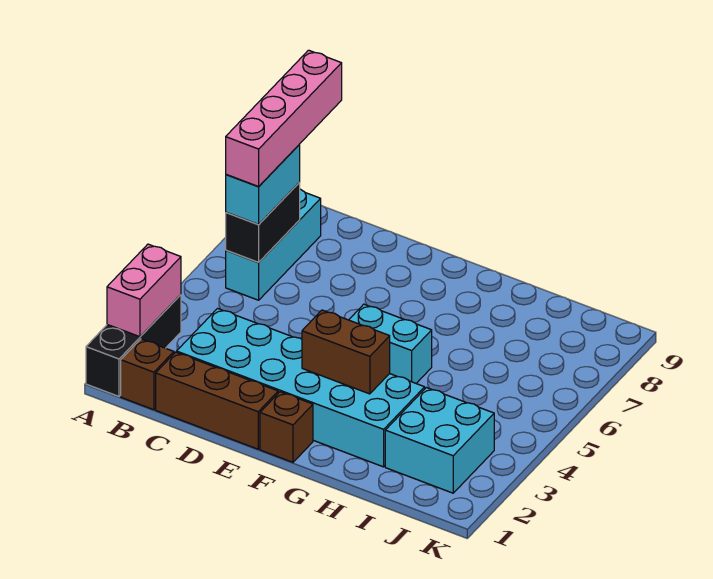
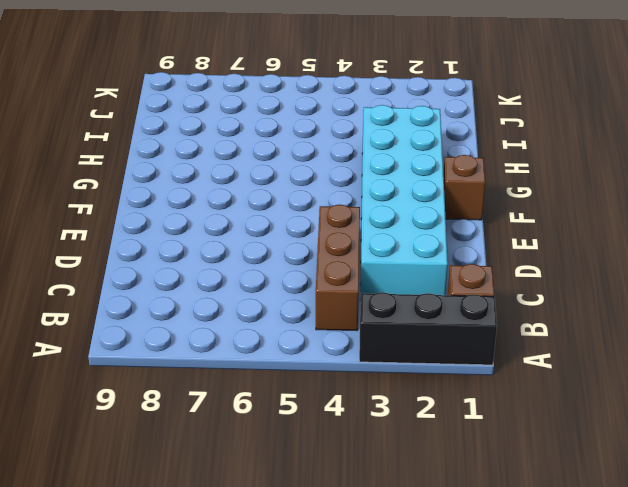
brown 1x3 brick [316,205,360,331] -> brown 1x3 brick moved to [156,352,278,449]
none -> cyan 1x3 brick [226,189,321,300]
none -> cyan 1x2 brick [349,304,432,383]
none -> cyan 2x2 brick [385,388,494,493]

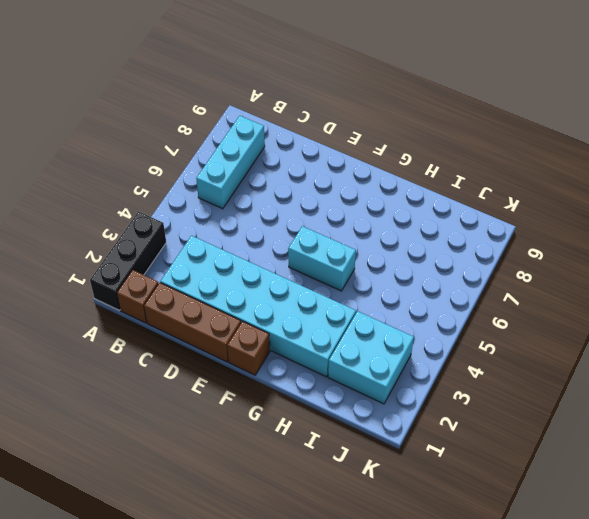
none -> pink 1x2 brick [107,244,181,337]
none -> black 1x2 brick [226,183,300,262]
none -> brown 1x2 brick [302,310,390,394]

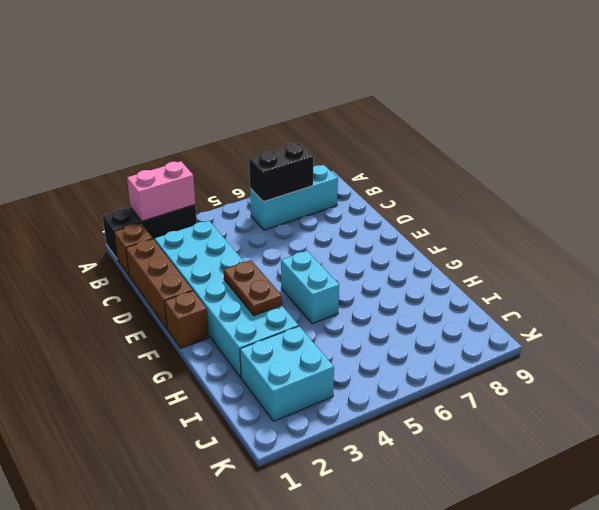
brown 1x2 plate [224,260,282,316] -> brown 1x2 brick [302,310,390,394]
none -> cyan 1x2 brick [226,145,300,225]
none -> pink 1x4 brick [226,50,342,186]

